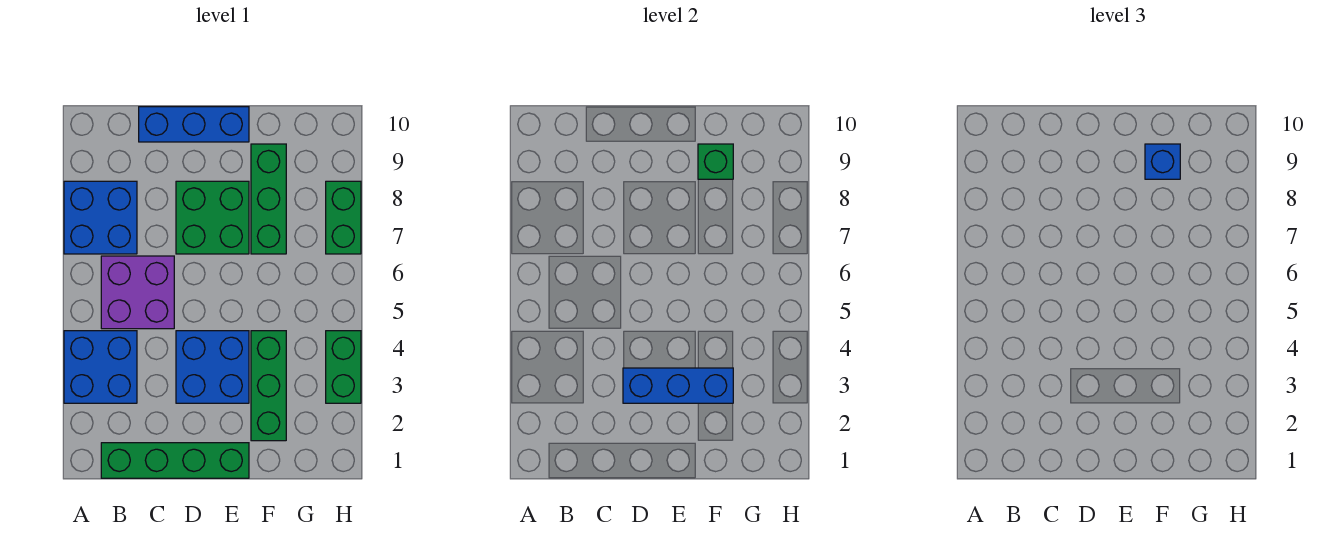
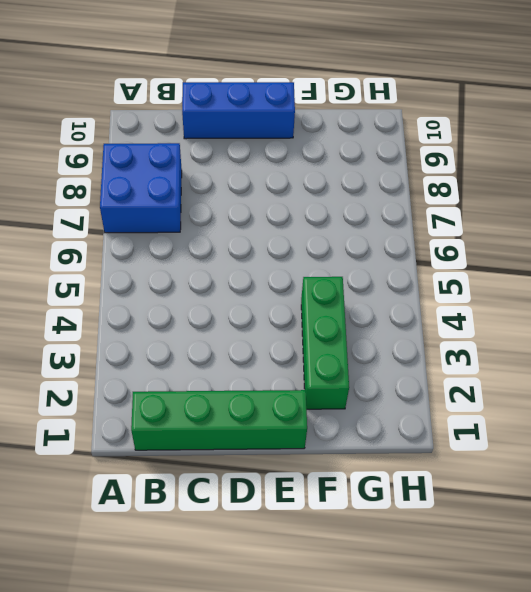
none -> blue 2x2 brick [64,331,137,403]
none -> purple 2x2 brick [101,256,174,329]
none -> blue 2x2 brick [176,331,249,403]

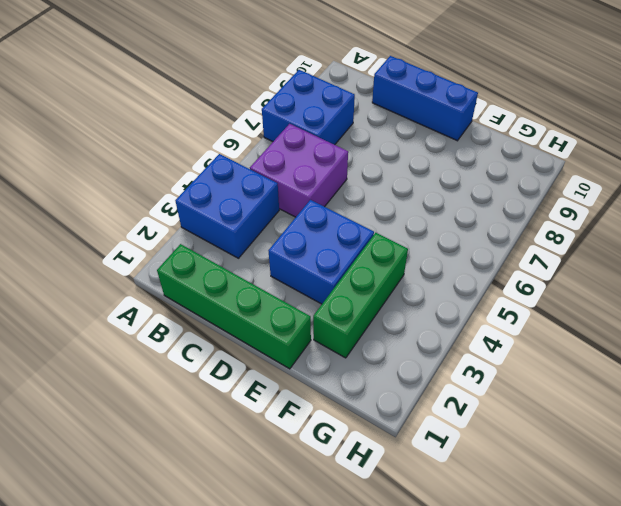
none -> green 2x2 brick [176,181,249,254]
none -> green 1x3 brick [251,144,286,254]
none -> green 1x2 brick [326,331,361,403]

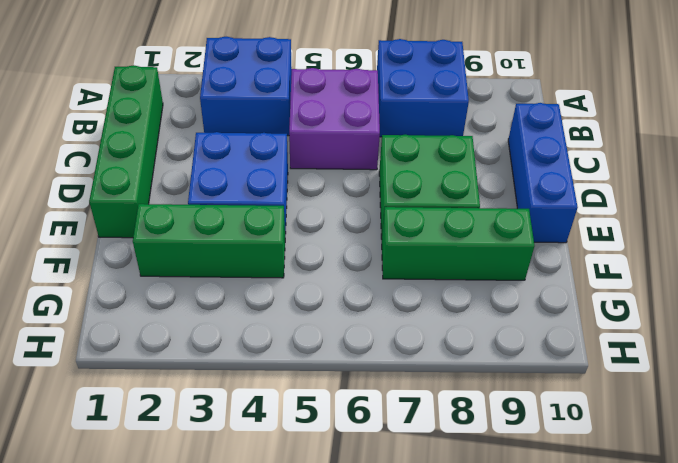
none -> green 1x2 brick [326,331,361,403]
none -> green 1x2 brick [326,181,361,254]
none -> blue 1x3 brick [623,368,733,403]

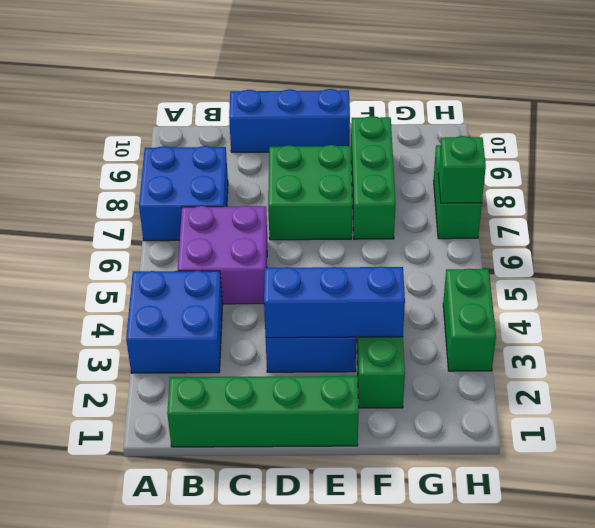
green 1x1 brick [438,136,486,203] -> green 1x1 brick moved to [698,144,733,179]
none -> blue 1x1 brick [1145,144,1180,179]

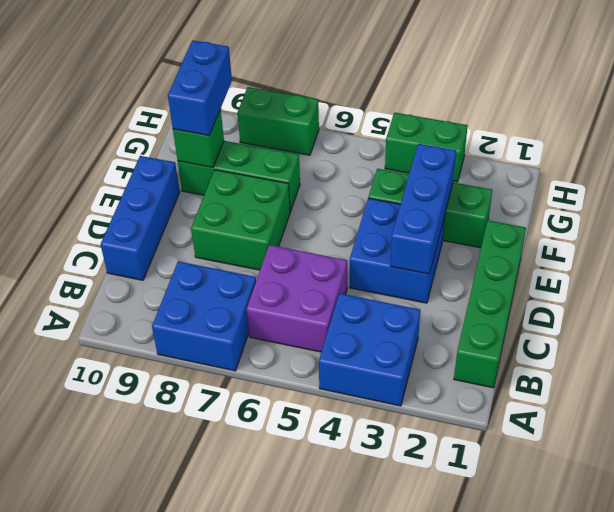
blue 1x2 brick [168,40,232,135] -> blue 1x1 brick [1145,144,1180,179]

